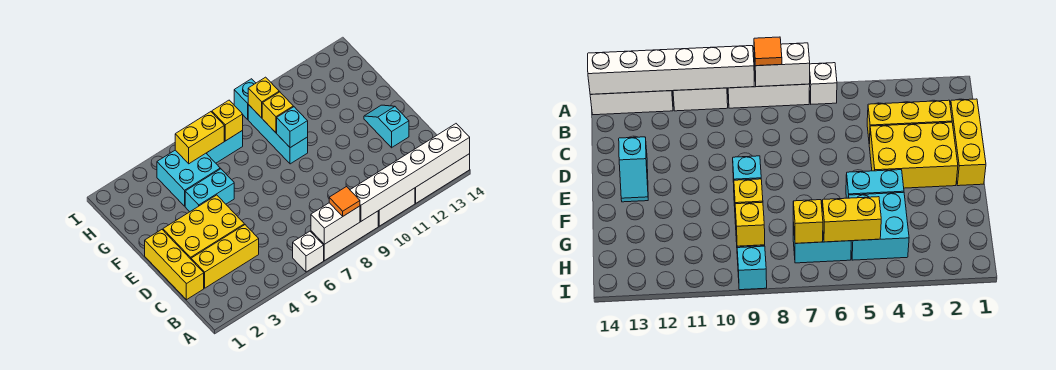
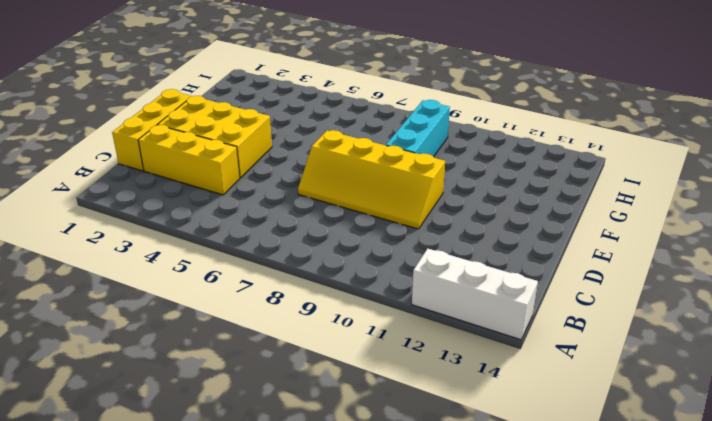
yellow 2x4 slope [298,130,445,229] -> none
none -> white 1x1 brick [293,231,324,272]
none -> white 1x3 brick [311,211,378,261]
none -> white 1x2 brick [378,188,415,226]

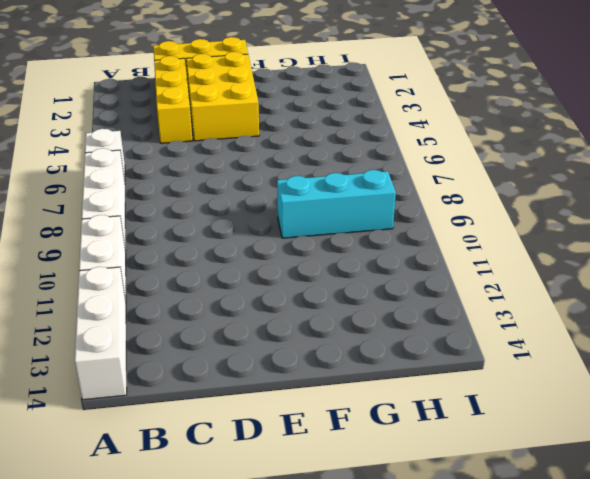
none -> cyan 1x2 slope [364,105,409,148]
none -> cyan 1x2 brick [185,169,234,212]
none -> cyan 2x2 brick [157,150,220,206]

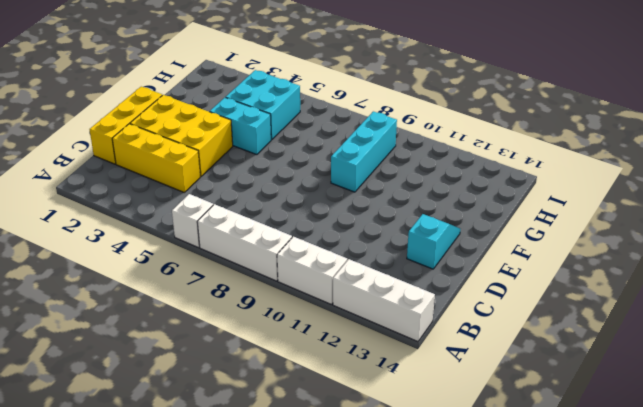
none -> cyan 1x2 brick [206,130,243,163]
none -> cyan 1x1 brick [234,79,256,119]
none -> white 1x2 brick [311,203,360,244]

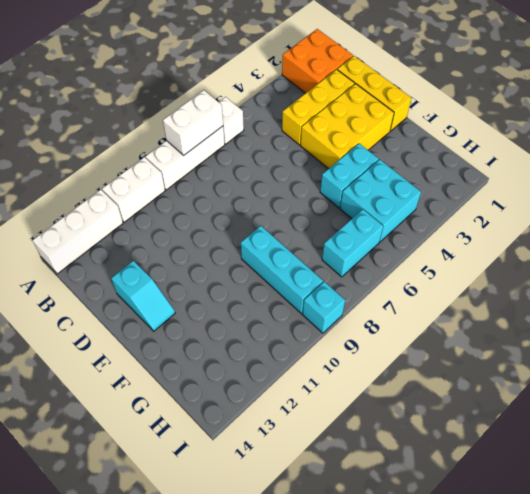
orange 2x2 brick [282,29,353,93] -> none
none -> white 1x6 brick [350,124,470,221]
none -> cyan 1x1 brick [277,107,308,148]
none -> yellow 1x1 brick [262,92,293,133]

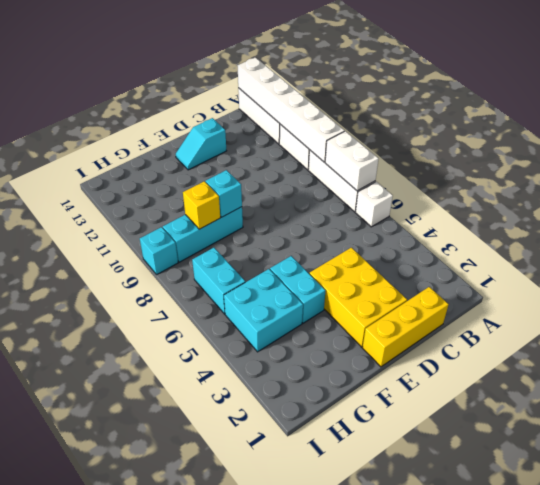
none -> yellow 1x3 brick [191,225,259,288]
none -> yellow 1x2 brick [175,112,224,164]
none -> yellow 1x1 brick [212,100,243,141]

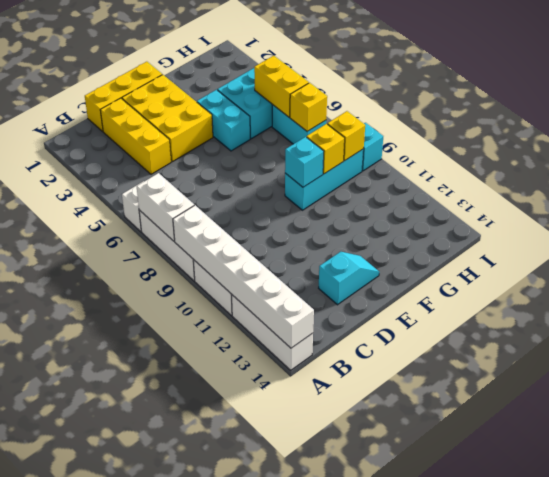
none -> orange 1x1 tile [329,186,360,216]

